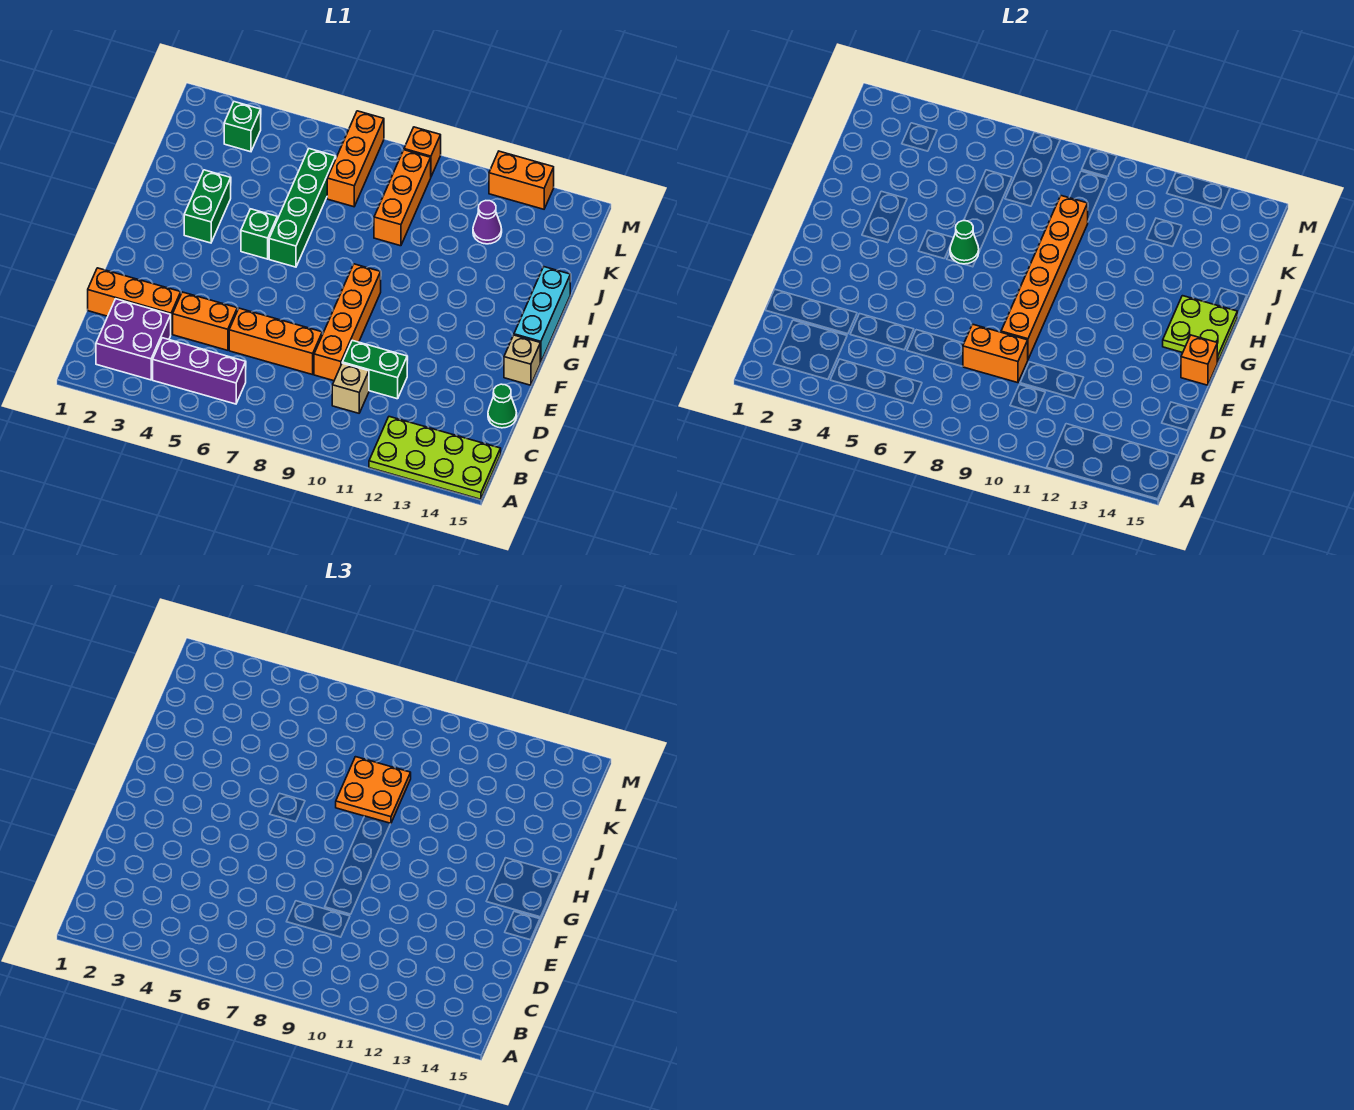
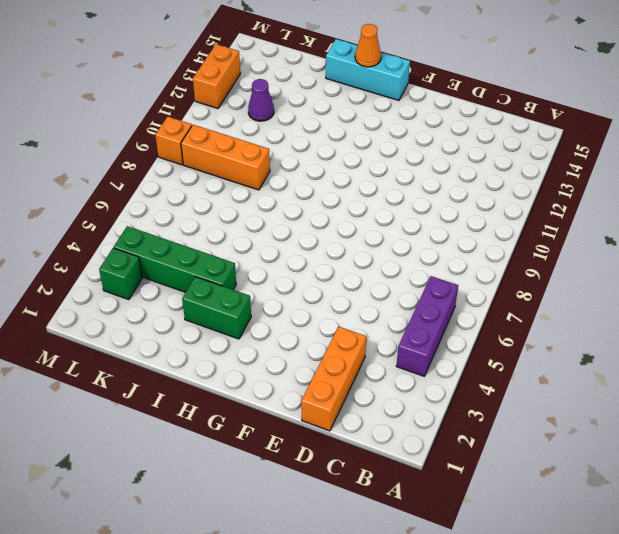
orange 1x1 cone [355,24,381,67] -> lime 2x2 plate [1163,296,1237,363]
green 1x4 brick [114,226,236,292] -> green 1x4 brick moved to [269,149,336,267]
none -> lime 2x4 plate [369,417,501,499]
none -> purple 2x2 brick [96,299,171,380]
none -> tan 1x1 brick [332,363,369,413]

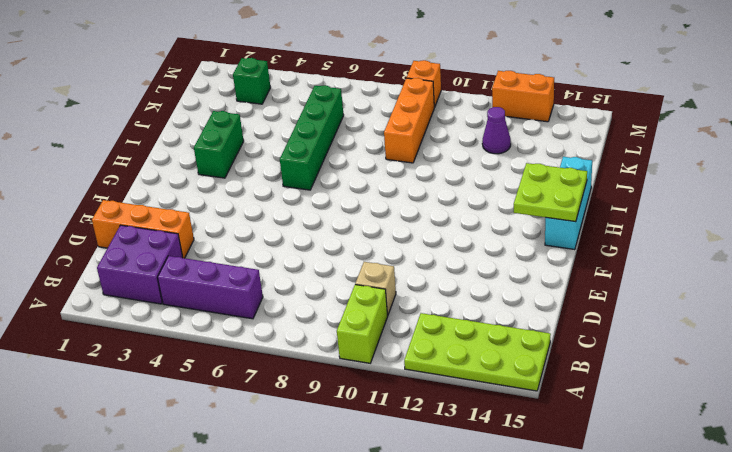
lime 1x2 brick [337,285,388,363] -> none
none -> orange 1x2 brick [173,292,237,350]
none -> orange 1x3 brick [229,308,322,375]
none -> orange 1x4 brick [314,264,381,381]

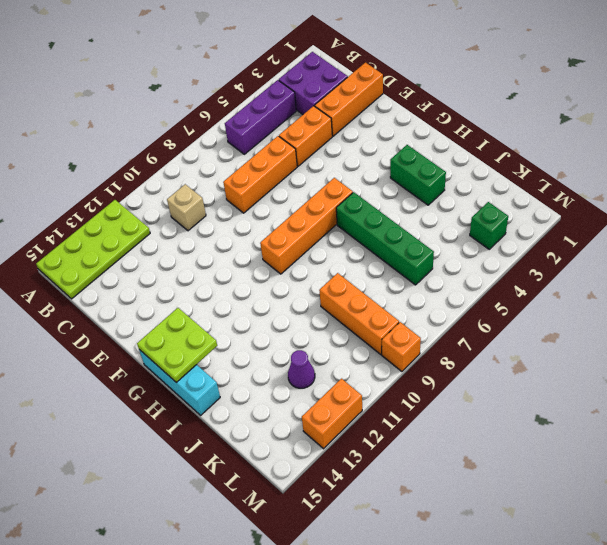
orange 1x4 brick [260,178,353,274] -> orange 1x4 brick turned to [314,264,381,381]
none -> green 1x2 brick [342,340,407,399]
none -> green 1x1 cone [488,384,517,428]
none -> tan 1x1 brick [504,335,540,385]

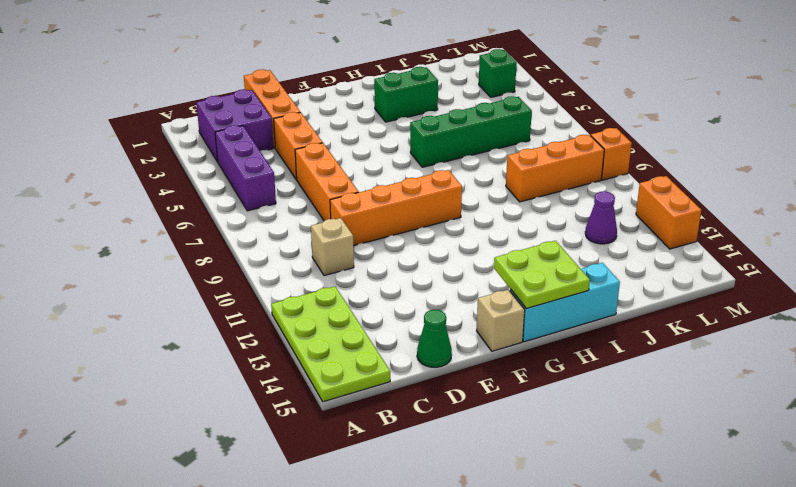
none -> green 1x2 brick [342,340,407,399]
none -> green 1x1 brick [241,209,277,259]
none -> orange 1x3 brick [327,111,384,207]

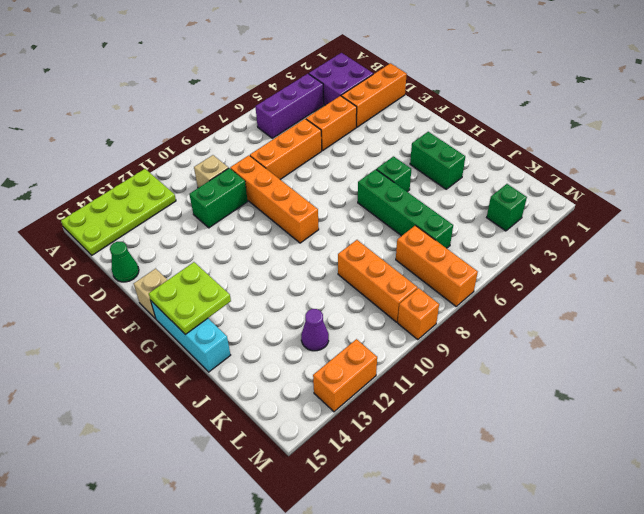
none -> orange 1x2 brick [963,324,1028,383]
none -> orange 1x6 brick [1001,196,1088,359]
none -> orange 1x1 brick [1181,335,1217,385]

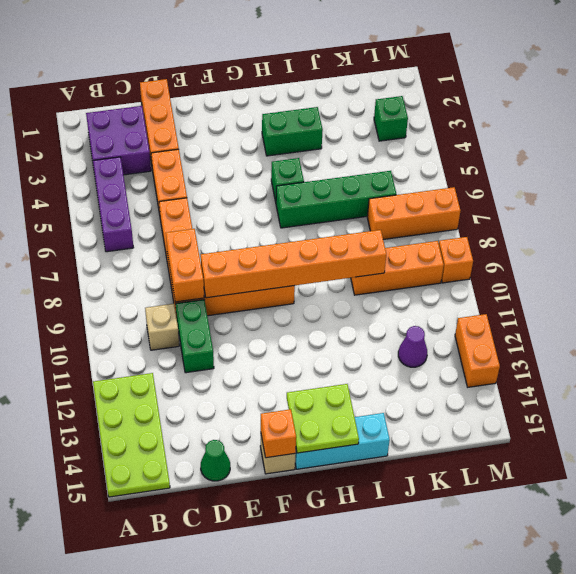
none -> green 1x1 cone [950,221,979,264]
none -> orange 2x2 plate [336,757,411,824]

